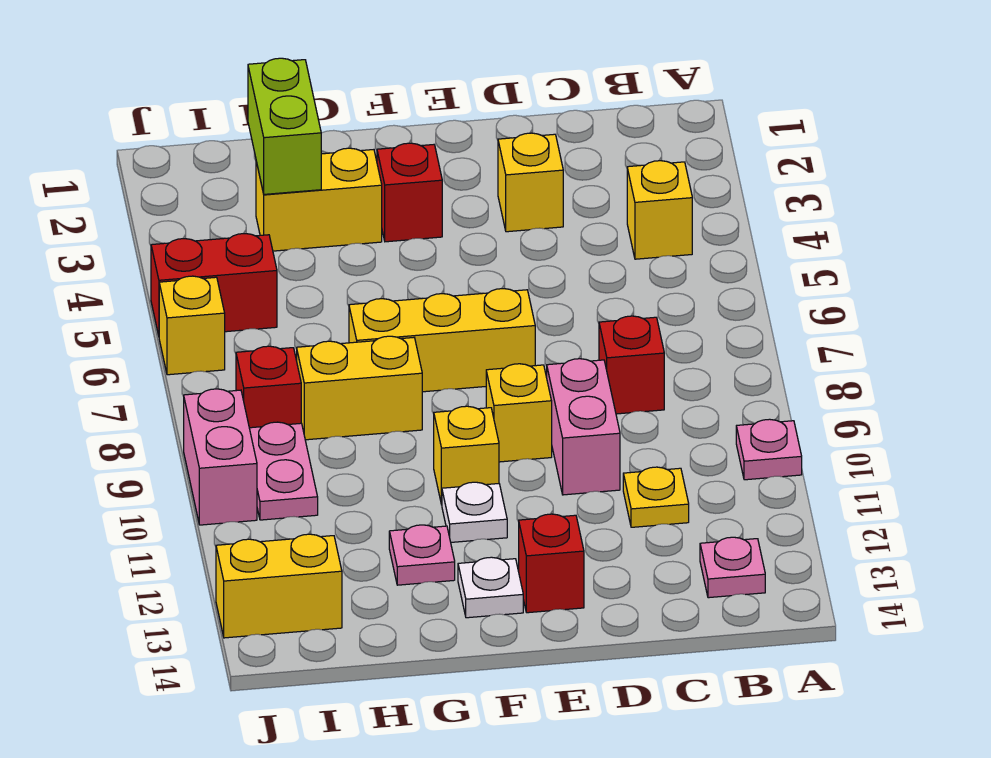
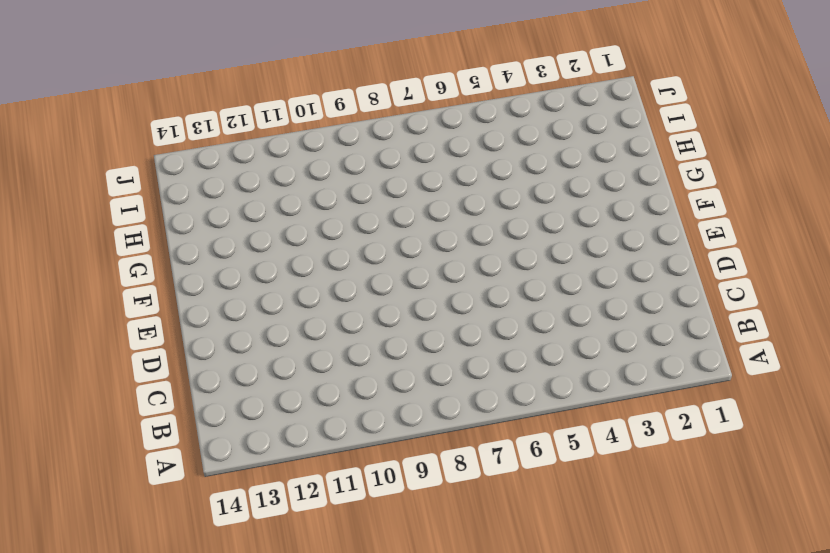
none -> pink 1x1 plate [736,419,802,480]
none -> yellow 1x1 brick [627,161,692,259]
none -> pink 1x1 plate [700,537,765,598]

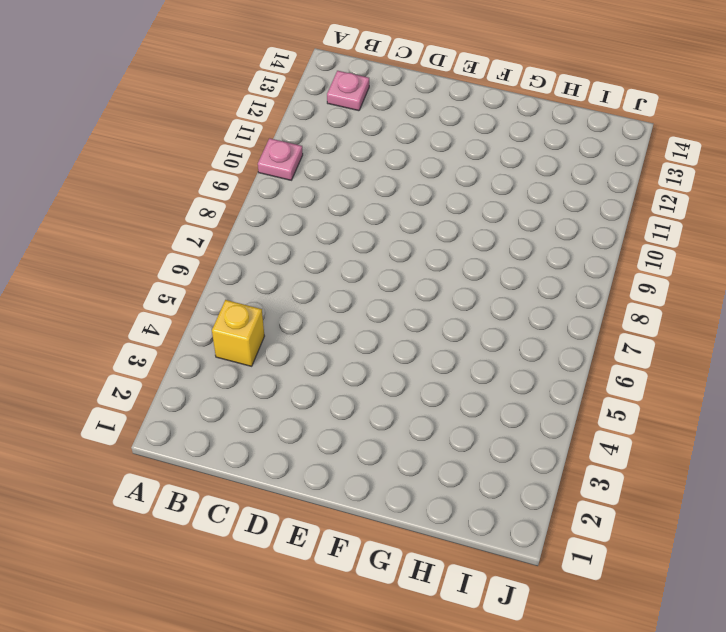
none -> red 1x1 brick [599,316,664,414]
none -> yellow 1x1 plate [623,467,689,527]
none -> yellow 1x1 brick [498,133,563,232]

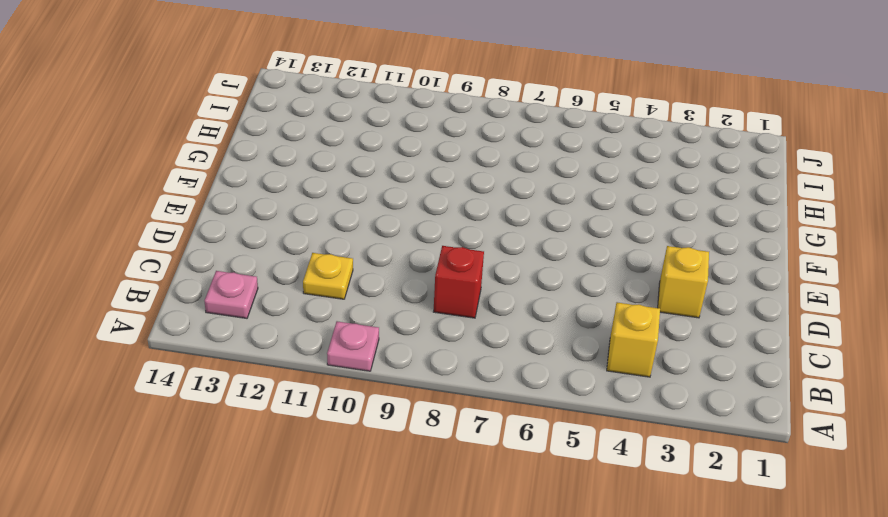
none -> pink 1x2 brick [547,359,620,495]
none -> yellow 1x3 brick [349,289,535,392]
none -> yellow 1x1 brick [486,364,552,462]

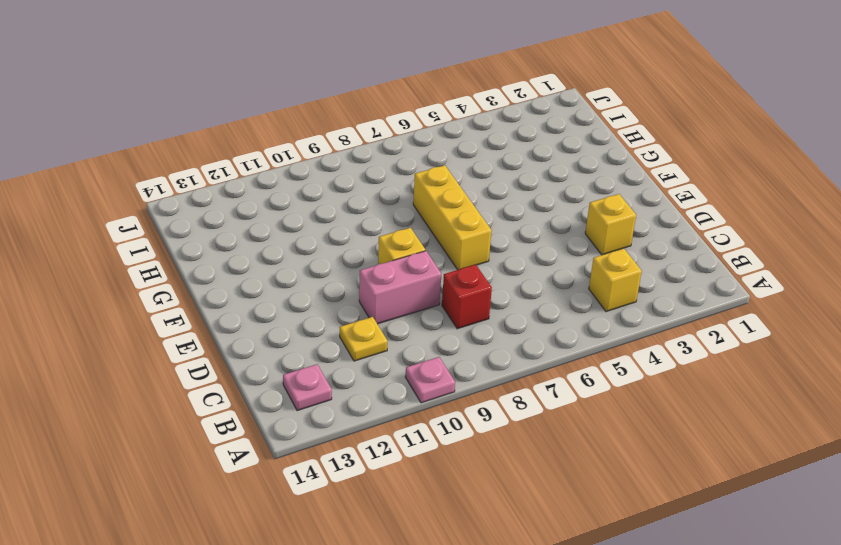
none -> red 1x1 brick [519,514,584,613]
none -> red 1x1 brick [377,143,442,242]
none -> yellow 1x1 brick [434,406,499,505]

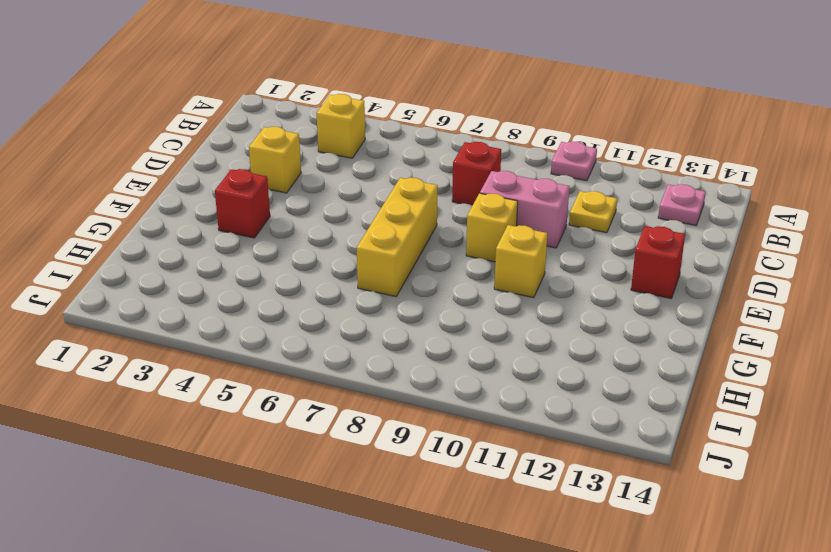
none -> white 1x1 plate [442,482,507,542]
none -> white 1x1 plate [458,557,523,618]
none -> yellow 1x2 brick [256,148,382,251]

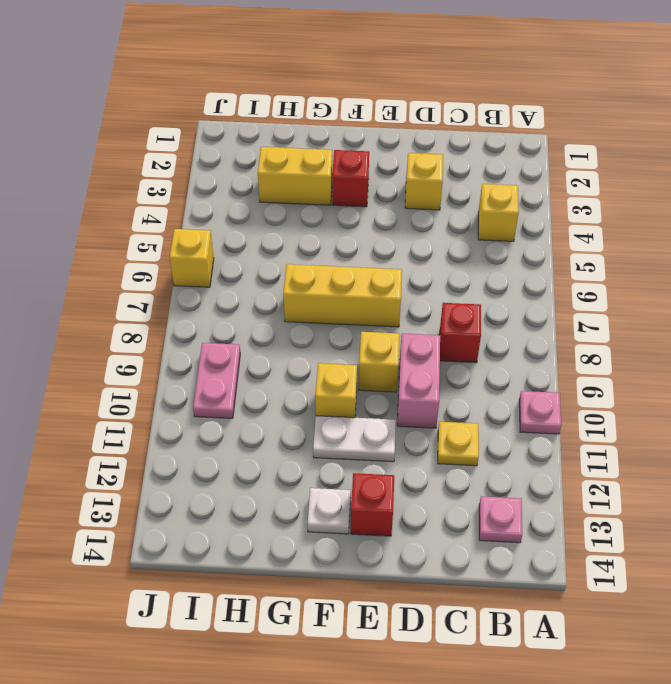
white 1x2 plate [313,416,396,462] -> white 1x1 plate [442,482,507,542]
none -> yellow 1x2 brick [297,336,422,440]
none -> pink 1x1 plate [389,525,455,585]
none -> red 1x2 brick [151,234,277,335]

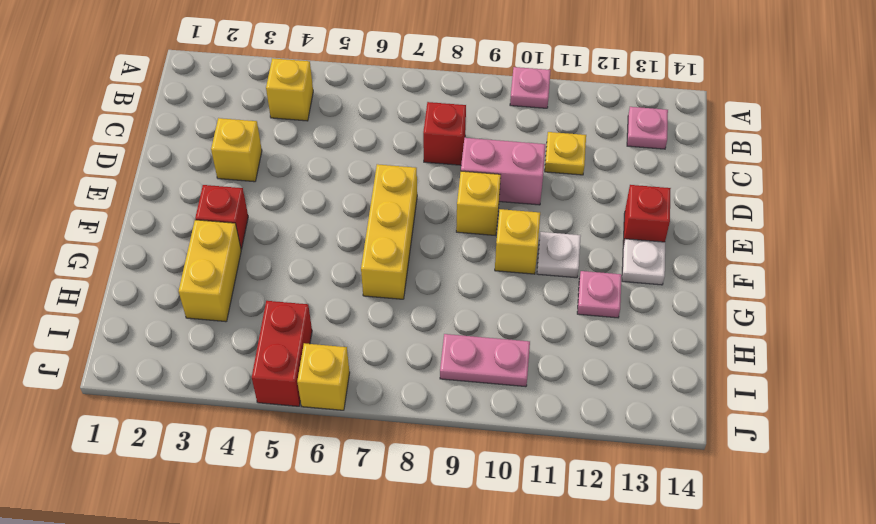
none -> yellow 1x2 brick [297,336,422,440]
none -> red 1x1 brick [236,346,301,428]
none -> yellow 1x2 brick [216,534,342,638]

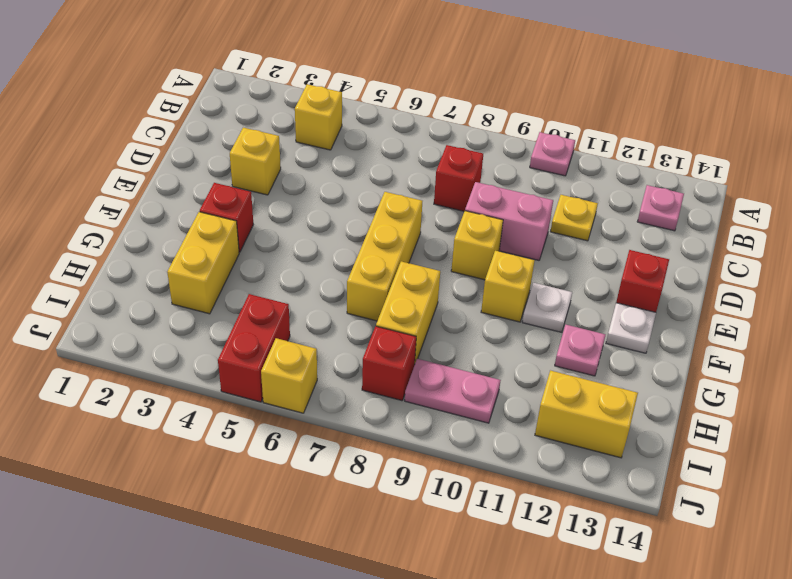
yellow 1x2 brick [535,370,638,458] -> yellow 1x2 brick turned to [216,534,342,638]
none -> pink 1x2 brick [184,389,257,525]
none -> lime 1x2 brick [248,58,321,194]

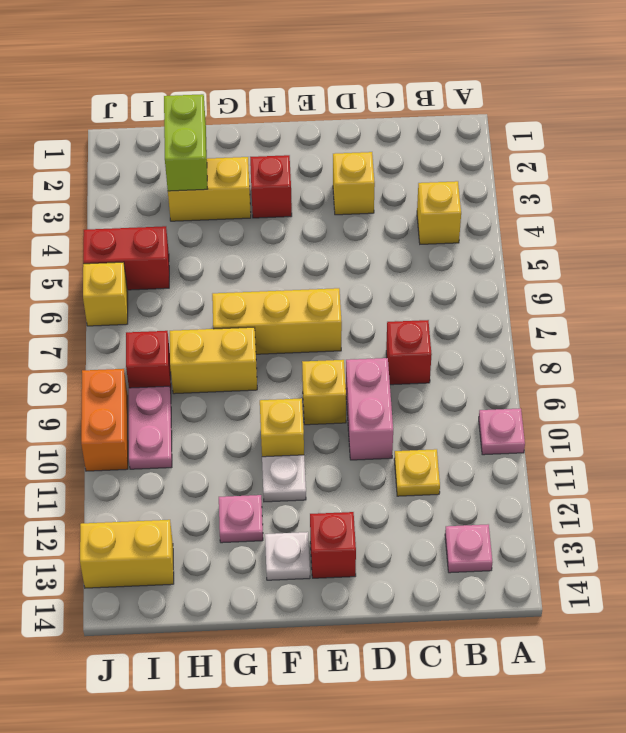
orange 1x2 brick [81,369,128,471] -> pink 1x2 brick [184,389,257,525]

